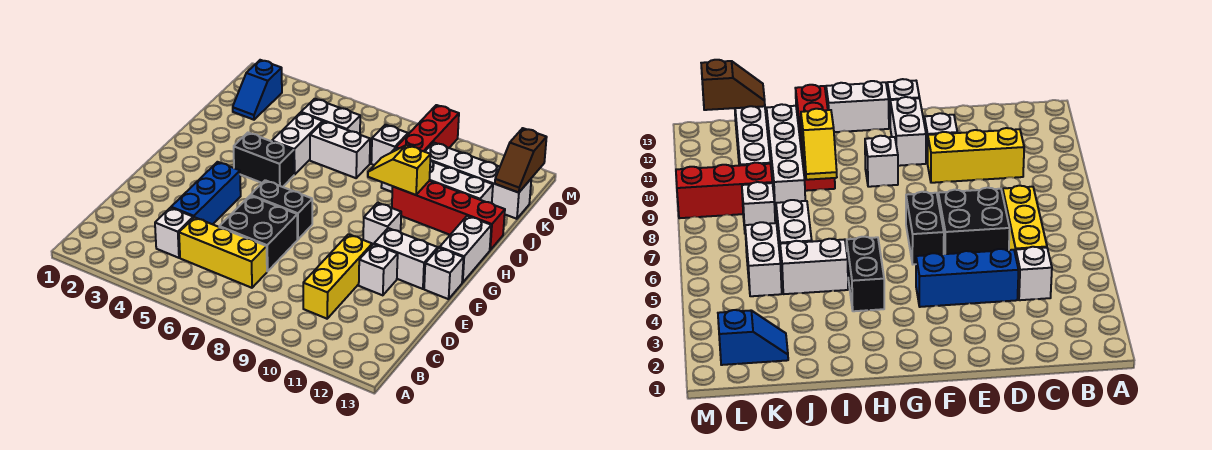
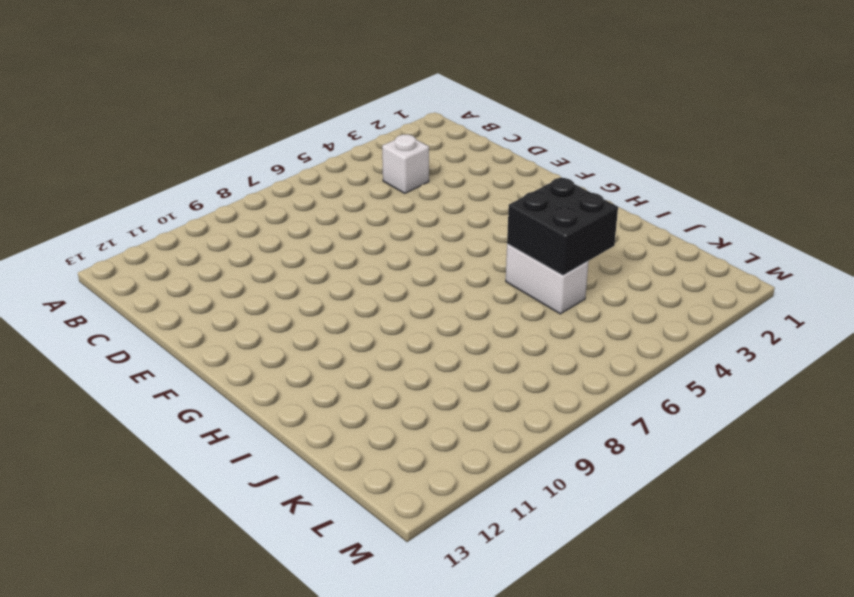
black 2x2 brick [507,177,618,275] -> black 2x2 brick moved to [219,196,297,271]
none -> yellow 1x3 brick [179,217,267,288]
none -> yellow 1x3 brick [303,234,372,319]
none -> blue 1x3 brick [171,162,241,224]

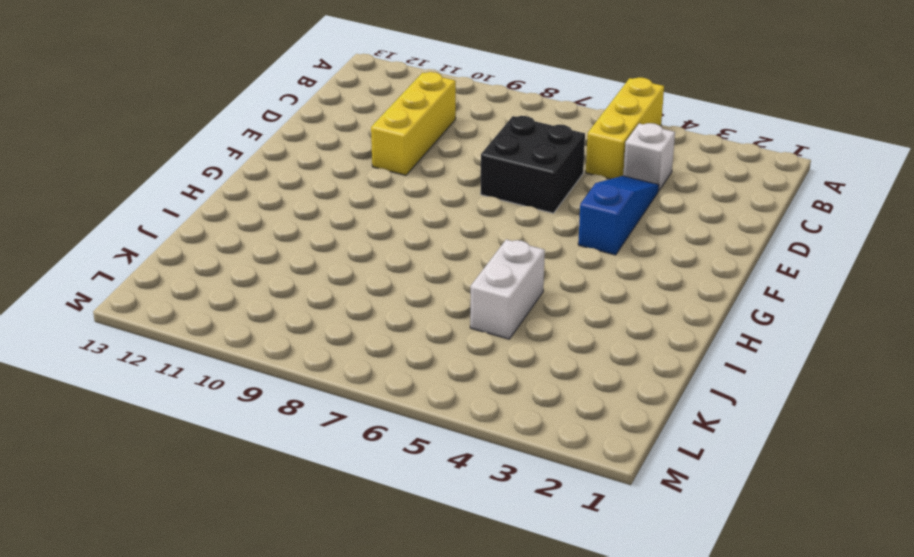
yellow 1x3 brick [586,77,664,179] -> yellow 1x3 brick turned to [179,217,267,288]
blue 1x3 slope [578,176,659,255] -> blue 1x3 brick [171,162,241,224]
none -> white 1x1 brick [359,244,398,295]
none -> black 1x2 brick [251,180,312,239]
none -> white 1x2 brick [374,228,438,289]

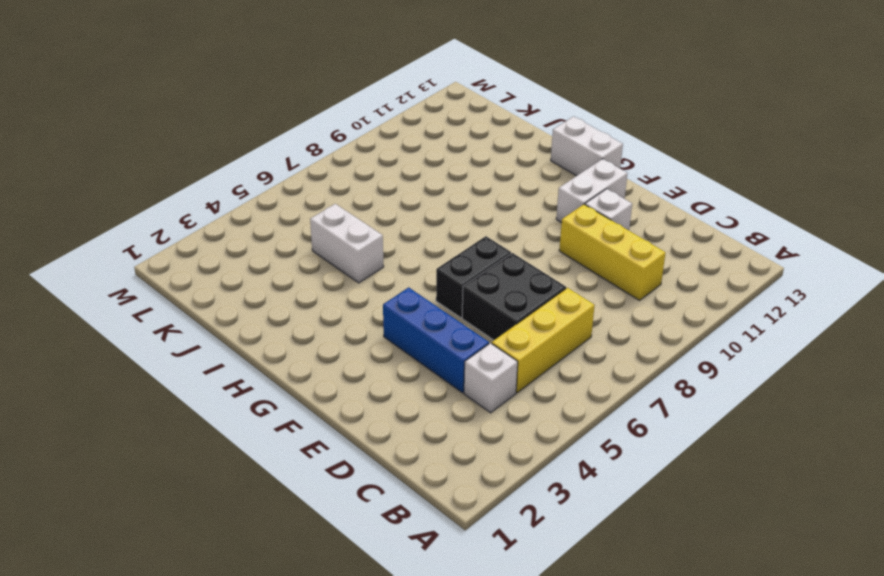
none -> white 1x1 brick [424,248,464,299]
none -> white 1x1 brick [363,203,401,245]
none -> black 1x2 brick [234,133,294,187]

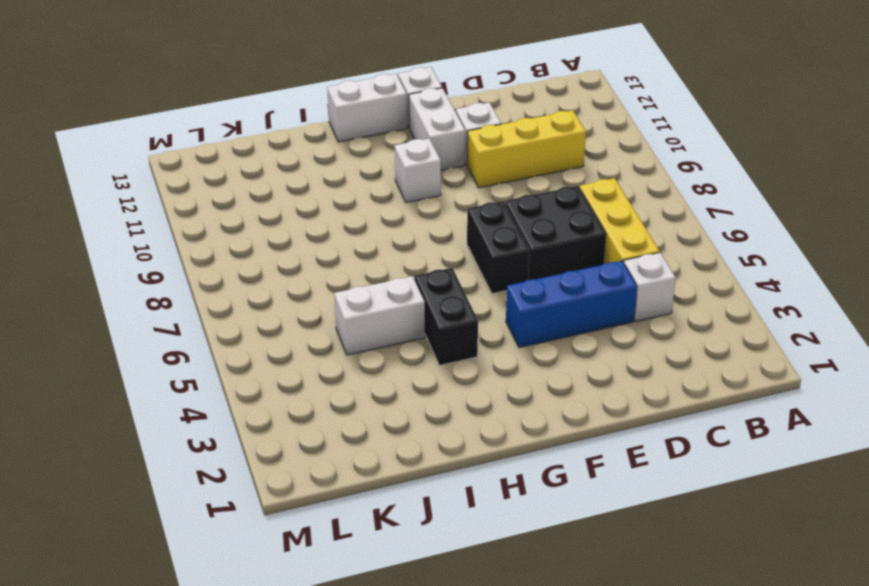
none -> red 1x4 brick [392,181,505,250]
none -> white 1x2 brick [310,122,370,178]
none -> white 1x4 brick [381,148,493,203]

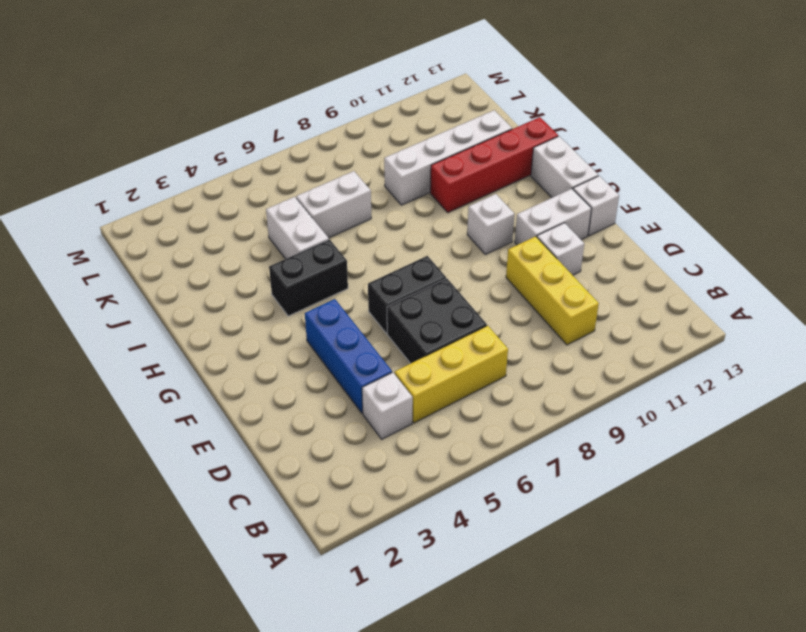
none -> blue 1x2 slope [233,60,282,120]
none -> white 1x2 brick [301,99,360,134]
none -> white 1x1 brick [371,125,408,165]

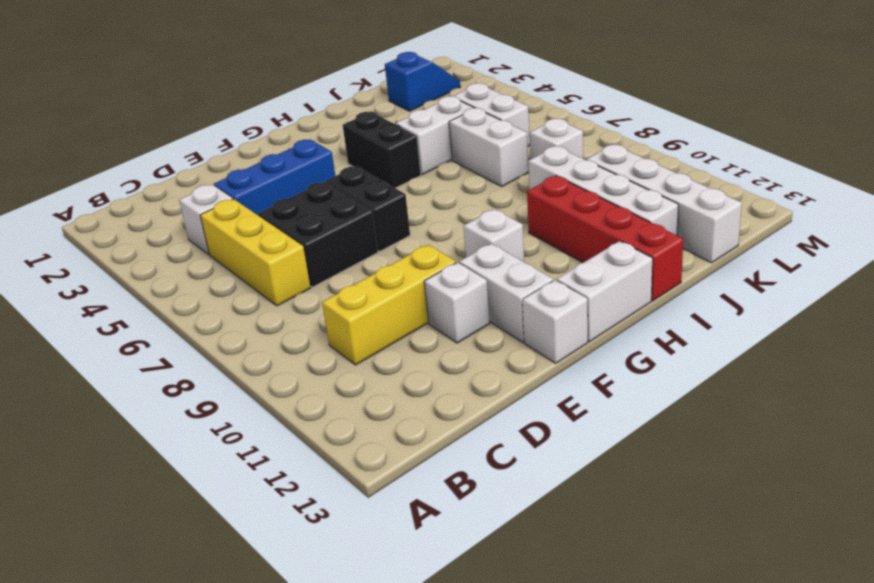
blue 1x2 slope [385,52,460,111] -> blue 1x2 slope turned to [233,60,282,120]
none -> red 1x3 brick [396,105,459,152]
none -> yellow 1x2 slope [368,145,431,195]
none -> brown 1x2 slope [495,128,547,193]

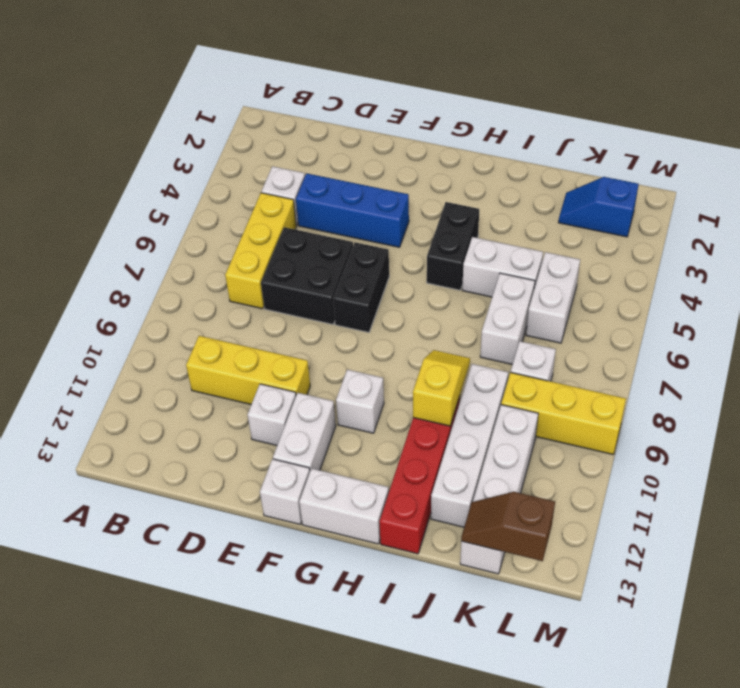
yellow 1x3 brick [501,372,626,455] -> red 1x3 brick [396,105,459,152]

